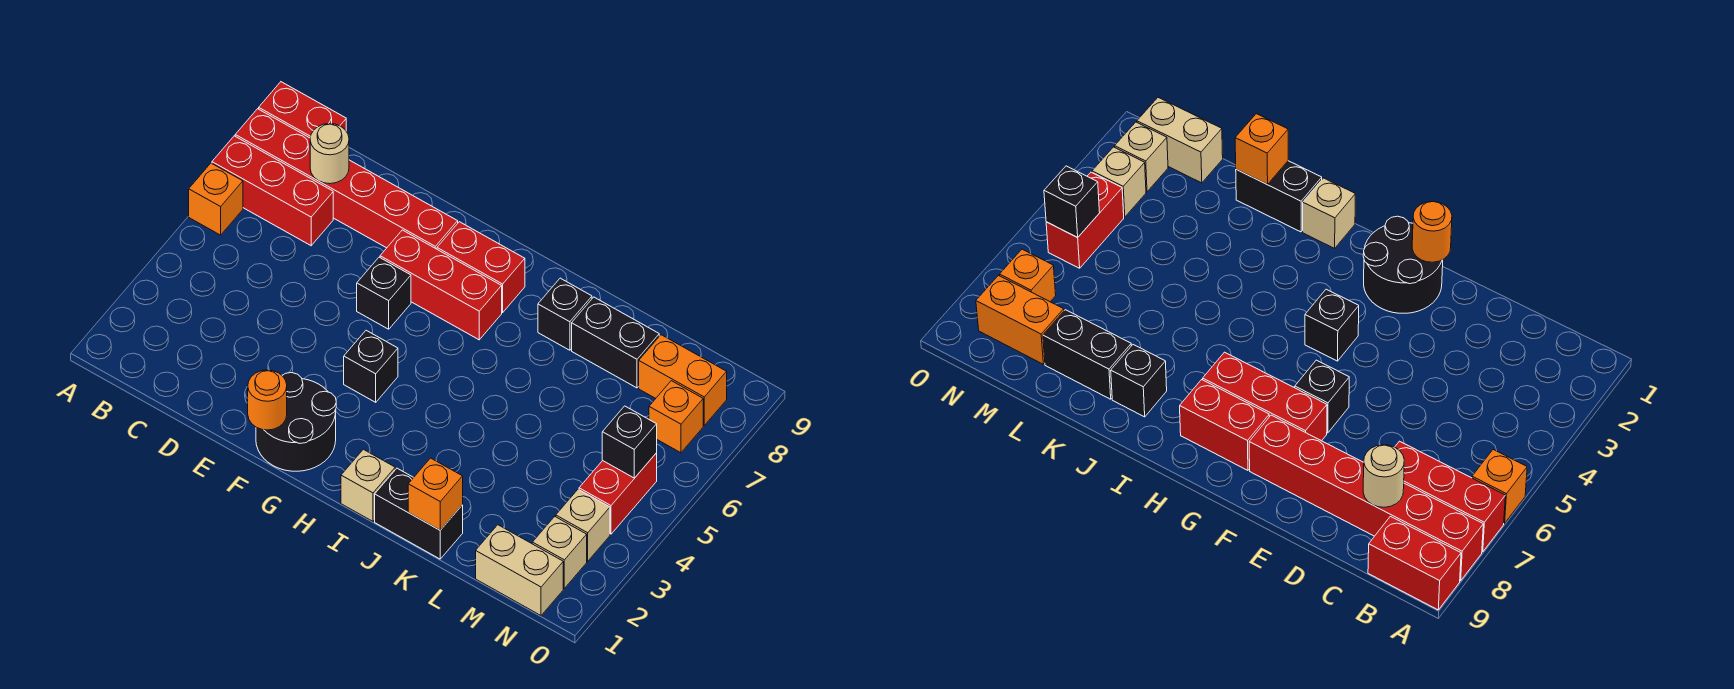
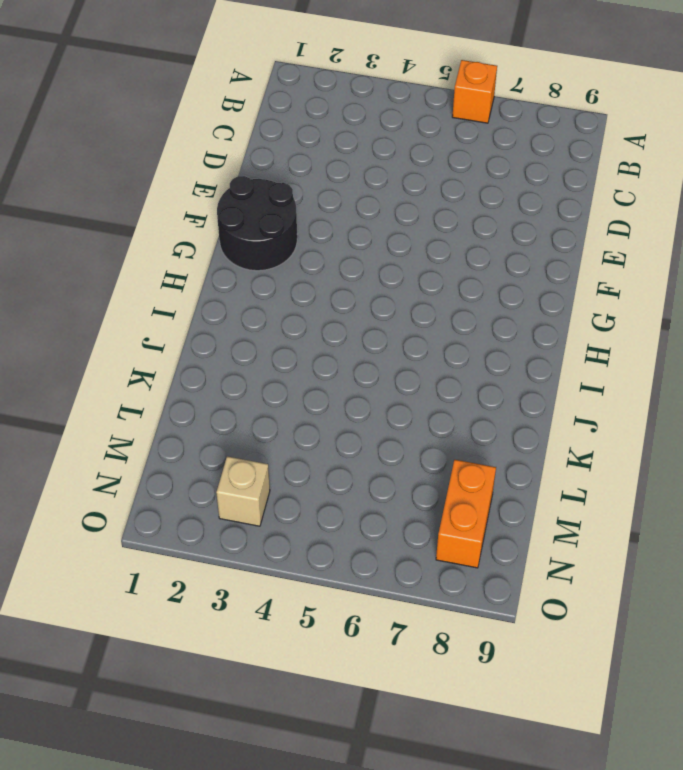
none -> red 1x3 brick [212,136,333,246]
none -> red 1x6 brick [235,109,458,249]
none -> red 1x2 brick [259,82,346,138]

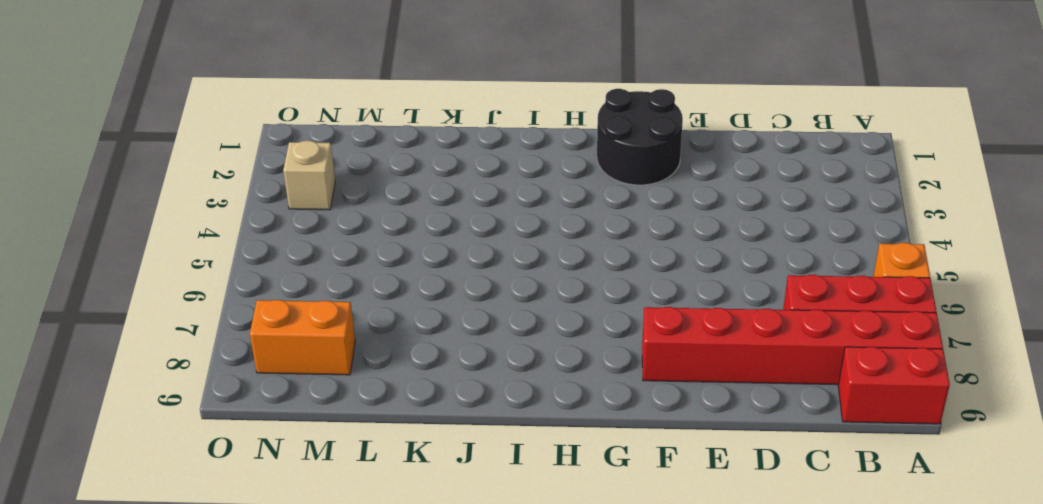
none -> black 1x1 brick [357,257,411,329]
none -> red 1x3 brick [380,230,502,340]
none -> black 1x1 brick [344,330,398,402]

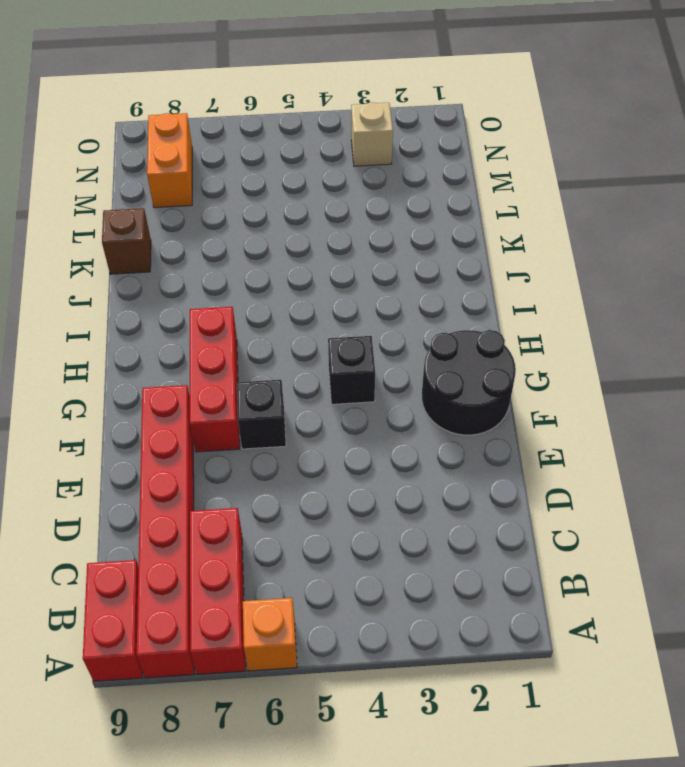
brown 1x1 brick [102,208,151,274] -> none
none -> red 1x2 brick [437,222,525,313]
none -> tan 1x1 brick [341,449,395,521]
none -> black 1x2 brick [375,468,463,559]

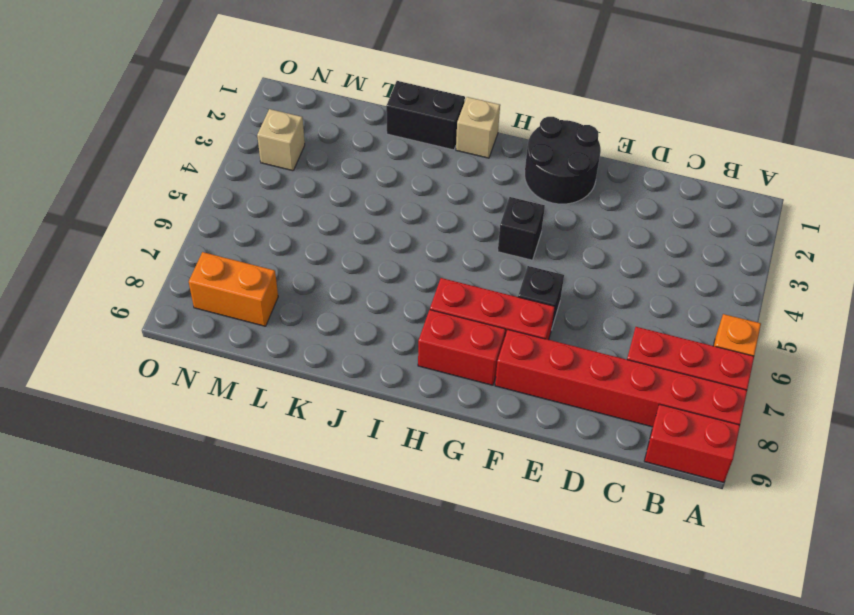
none -> black 1x1 brick [538,278,592,350]
none -> black 1x2 brick [572,297,659,388]
none -> tan 1x2 brick [476,525,563,615]

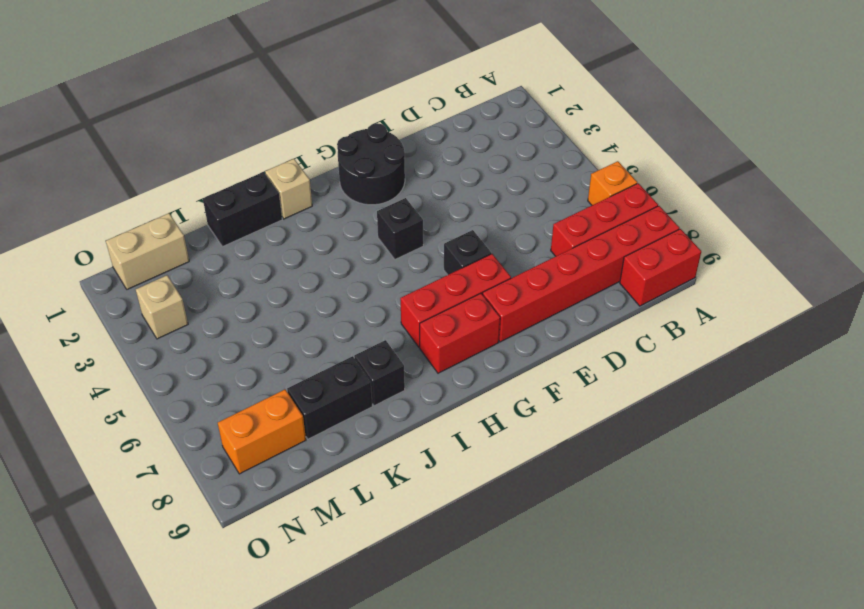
none -> tan 1x1 brick [532,517,587,588]
none -> red 1x2 brick [579,453,657,534]
none -> orange 1x1 brick [649,381,703,453]

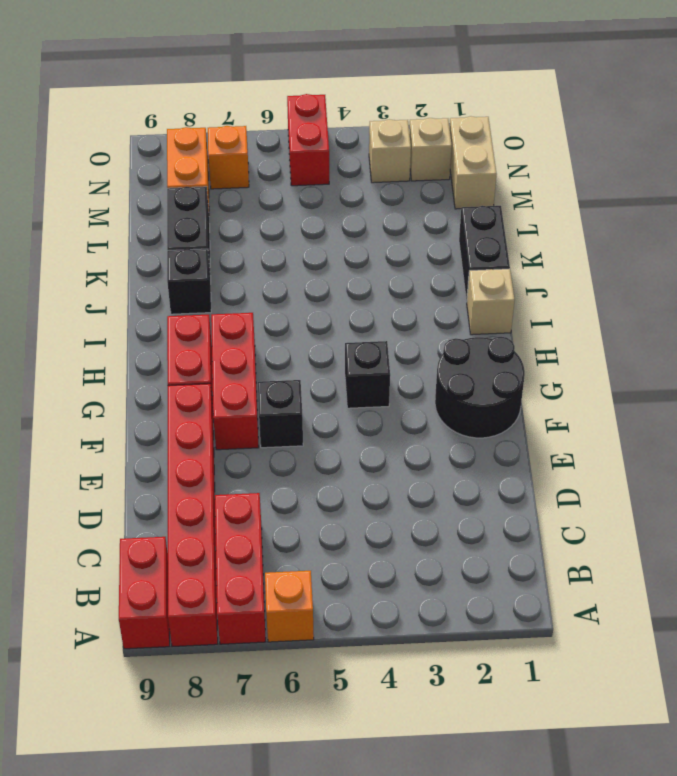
red 1x2 brick [287,94,329,186] -> red 1x2 brick turned to [579,453,657,534]
none -> tan 1x1 round brick [310,124,349,184]
none -> orange 1x1 round brick [248,370,287,430]
none -> orange 1x1 brick [408,458,463,530]

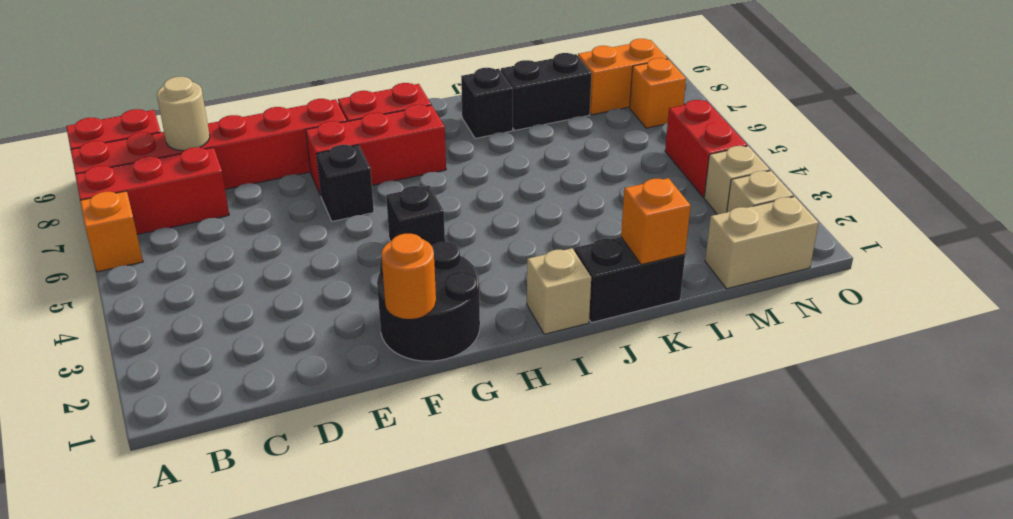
none -> black 1x1 brick [602,406,657,478]

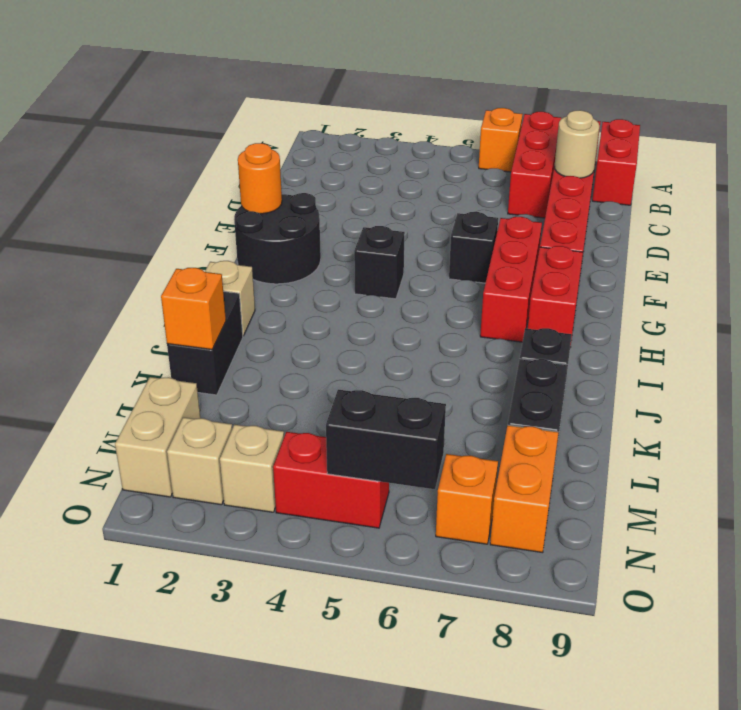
black 1x2 brick [326,390,446,489] -> black 1x1 brick [602,406,657,478]

